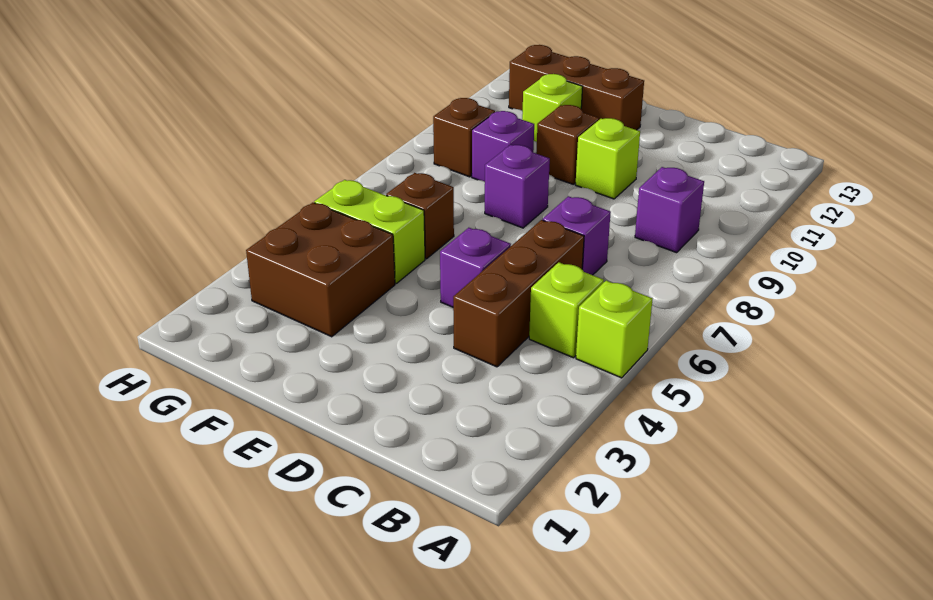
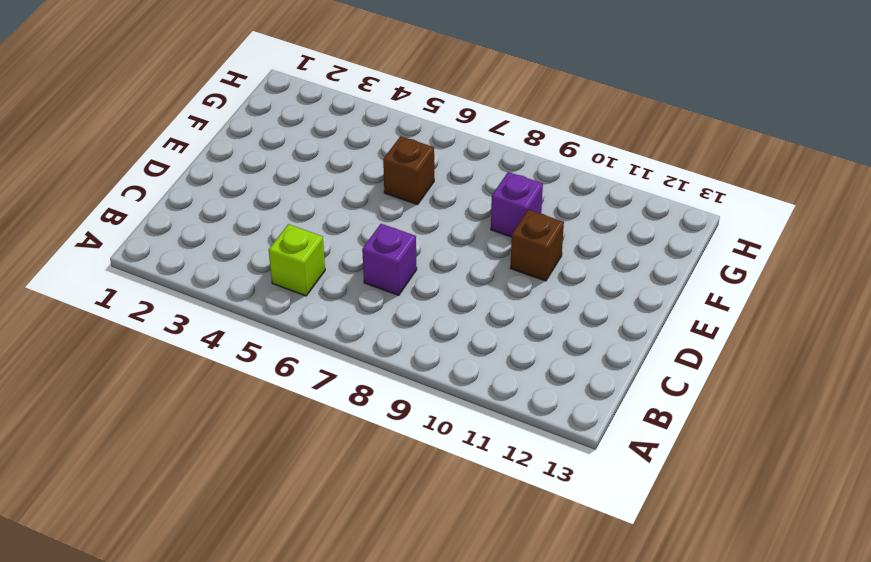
none -> lime 1x1 brick [576,281,652,378]
none -> purple 1x1 brick [635,167,704,253]
none -> brown 1x3 brick [453,220,584,367]

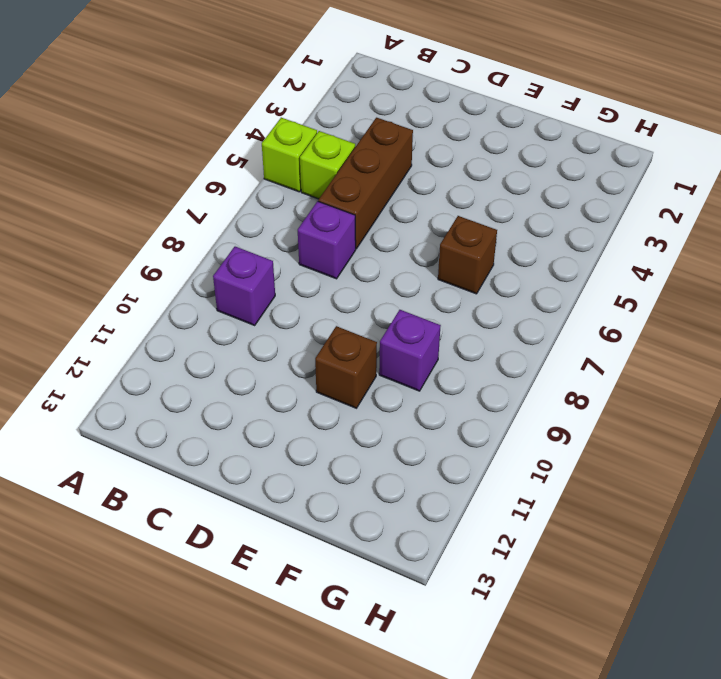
none -> purple 1x1 brick [440,228,511,307]
none -> lime 1x1 brick [575,118,640,199]
none -> purple 1x1 brick [485,145,550,228]

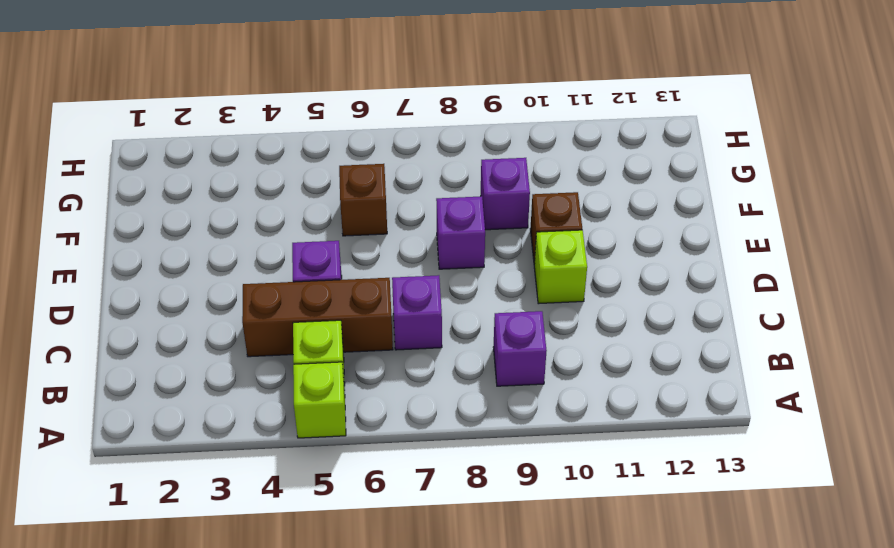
none -> brown 1x3 brick [509,45,644,130]
none -> brown 2x2 brick [246,203,395,337]
none -> lime 1x2 brick [314,180,425,283]

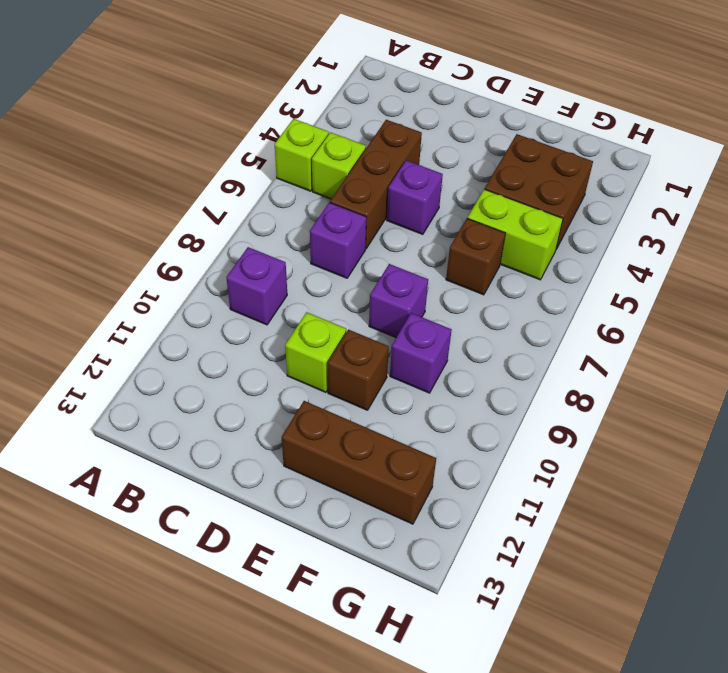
none -> lime 1x1 brick [522,74,583,142]
none -> brown 1x1 brick [433,98,495,177]

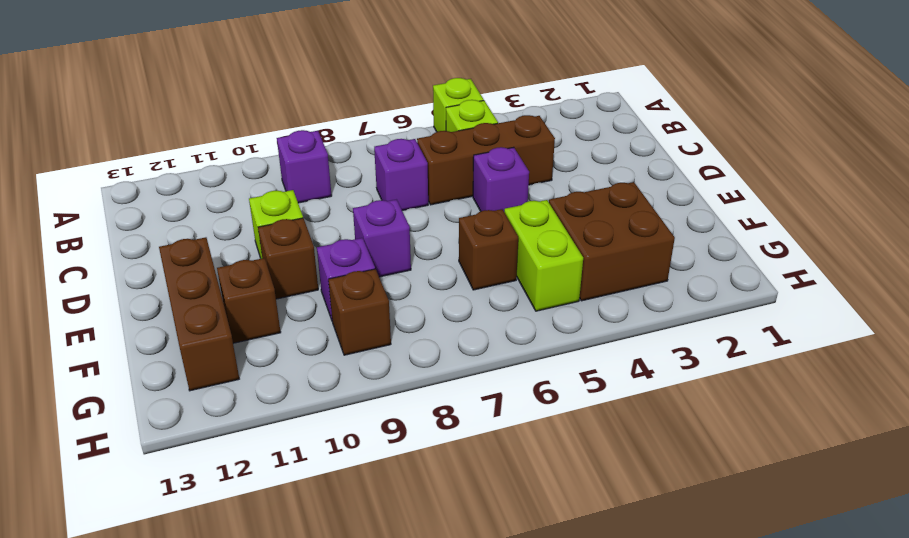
brown 1x1 brick [217,258,281,343] -> lime 1x1 brick [522,74,583,142]

